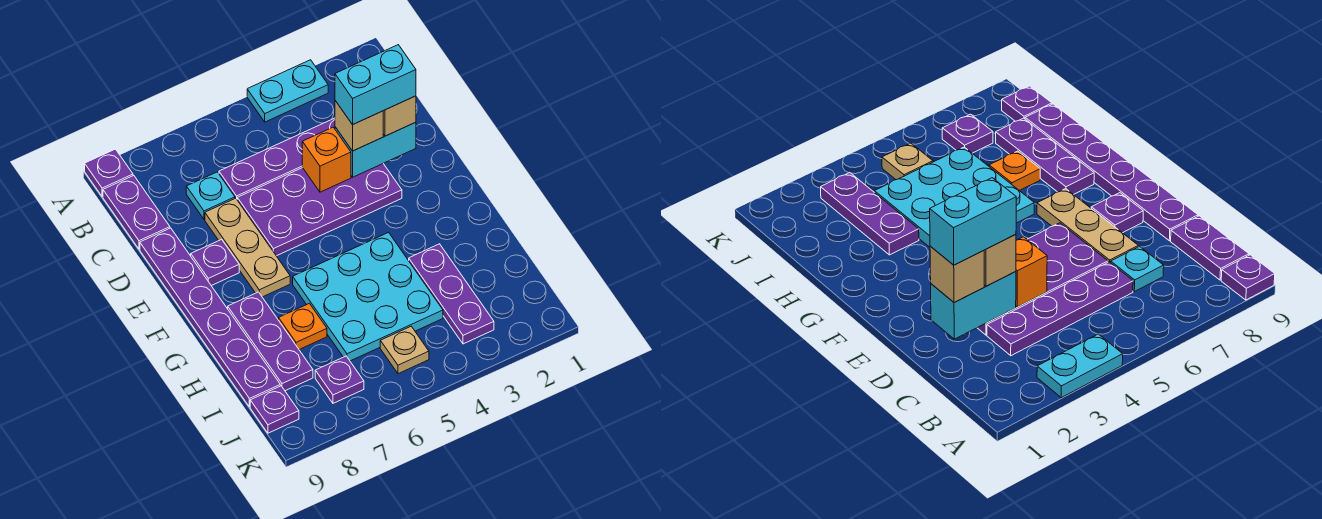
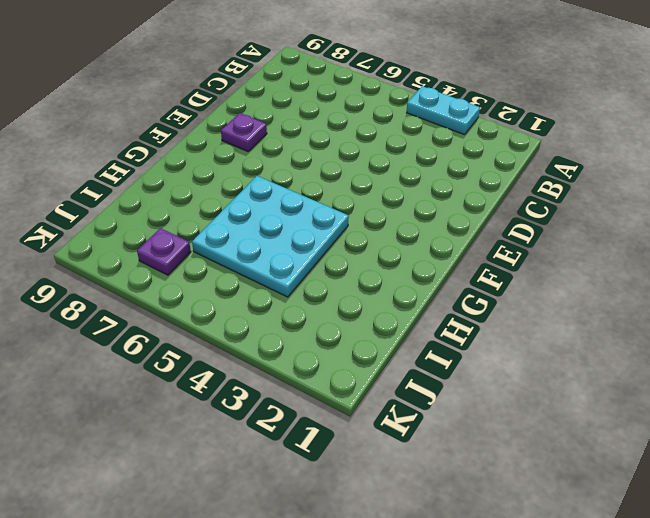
none -> purple 1x1 plate [85,149,133,197]
none -> purple 1x2 plate [103,176,170,249]
none -> purple 1x4 plate [219,118,335,199]

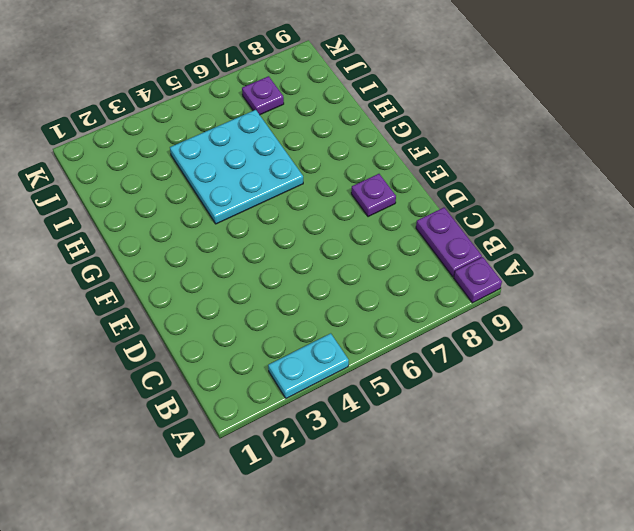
none -> purple 1x4 plate [219,118,335,199]
none -> cyan 1x1 plate [186,172,235,219]
none -> purple 2x4 plate [237,164,402,256]

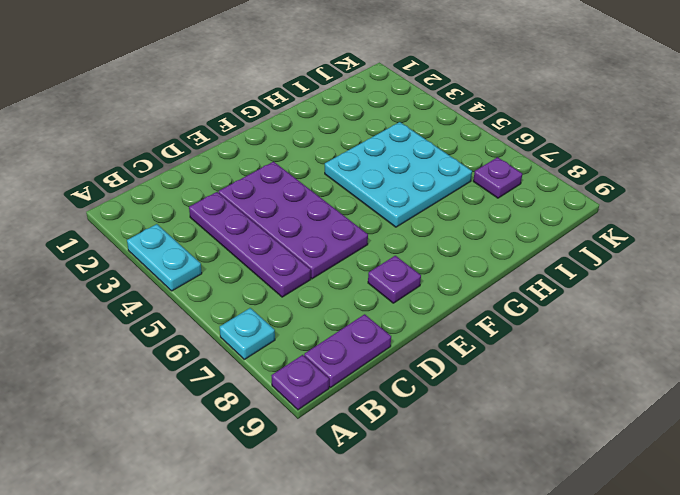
cyan 1x1 plate [220,308,275,359] -> cyan 1x1 plate moved to [186,172,235,219]
none -> tan 1x3 plate [205,198,290,297]
none -> purple 1x6 plate [140,228,280,407]
none -> purple 1x3 plate [228,292,313,391]

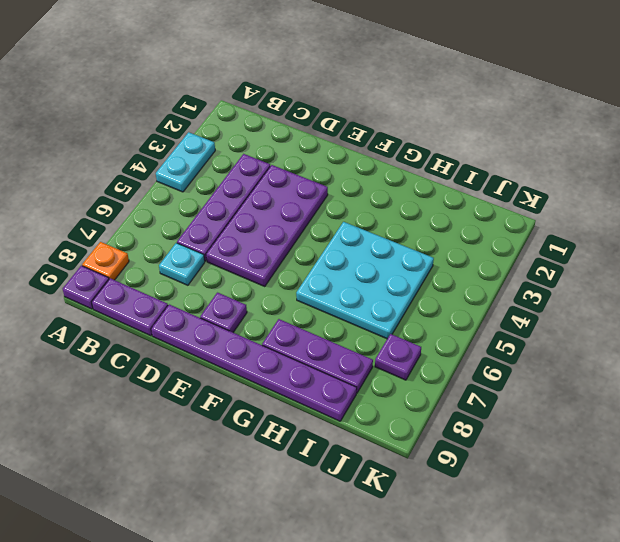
orange 1x1 plate [82,242,129,280] -> orange 1x1 plate moved to [279,303,327,350]
none -> tan 1x3 plate [205,198,290,297]
none -> purple 1x3 plate [409,244,494,344]
none -> tan 1x1 plate [380,326,429,374]

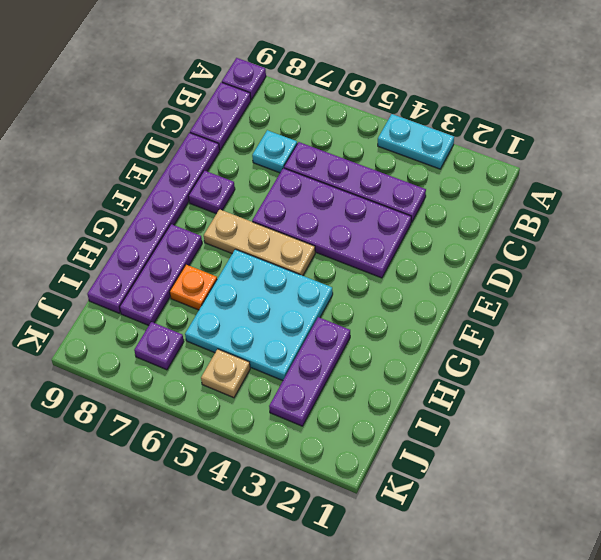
tan 1x3 plate [204,209,315,276] -> tan 1x3 plate turned to [205,198,290,297]
none -> purple 1x1 plate [250,386,299,433]
none -> cyan 1x2 brick [335,122,416,177]
none -> orange 1x1 brick [302,127,351,192]

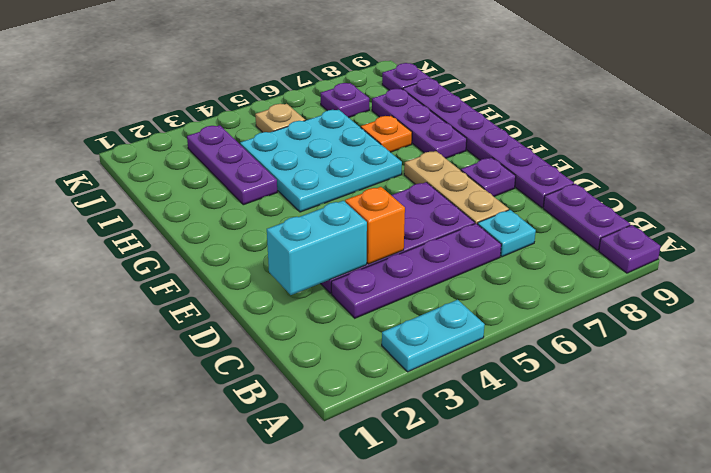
none -> tan 1x1 brick [383,96,416,136]
none -> tan 1x1 brick [335,101,383,151]
none -> cyan 1x2 brick [335,45,416,125]

